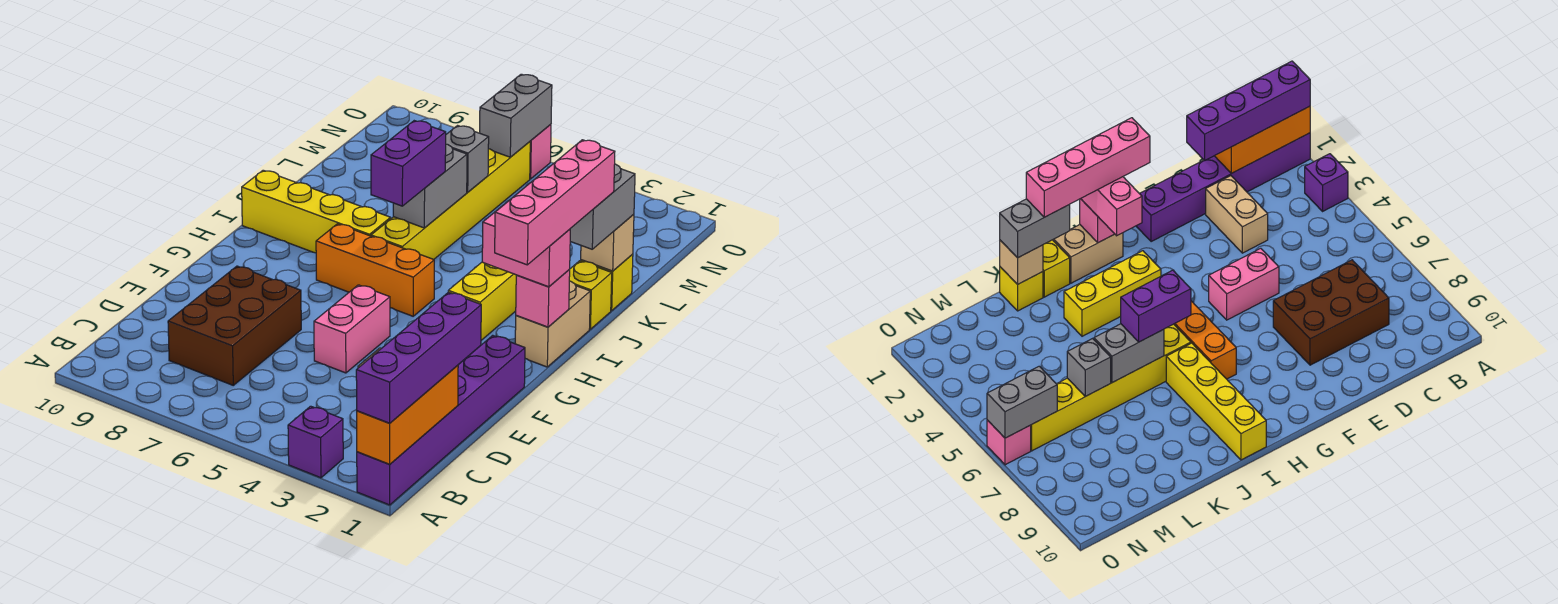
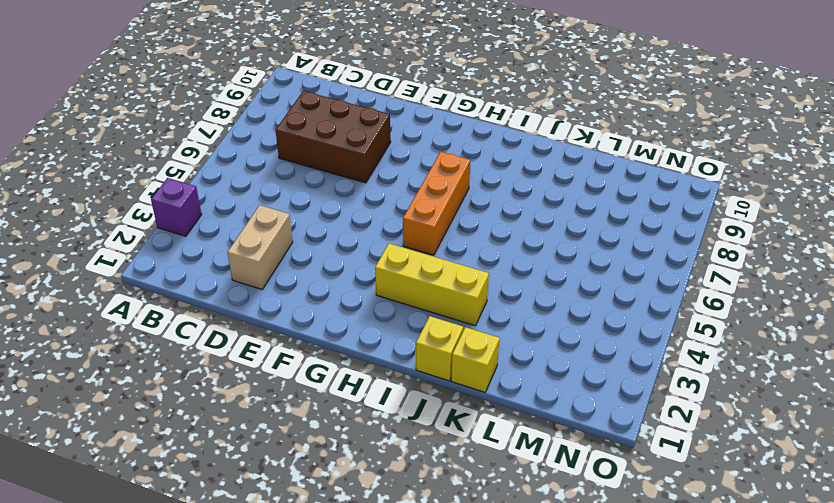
none -> purple 1x6 brick [357,335,525,505]
none -> pink 1x2 brick [314,285,390,373]
none -> tan 1x2 brick [515,281,590,367]

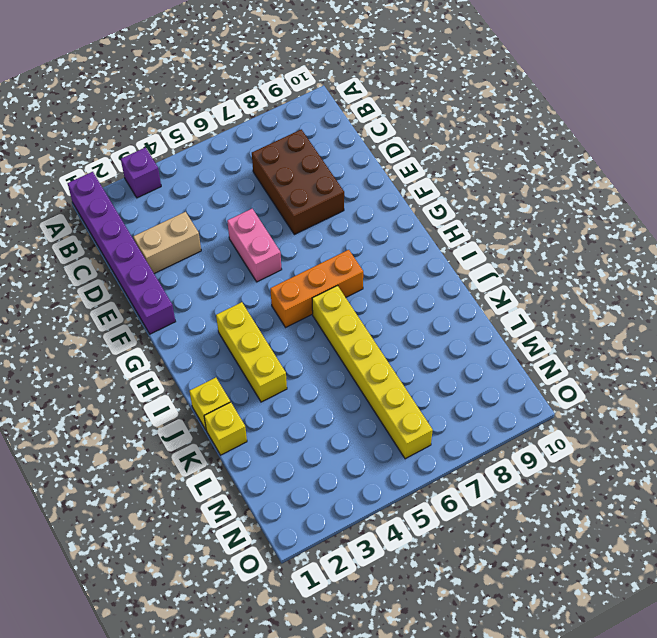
none -> tan 1x2 brick [515,281,590,367]
none -> yellow 1x4 brick [242,170,391,253]
none -> pink 1x1 brick [530,124,551,179]

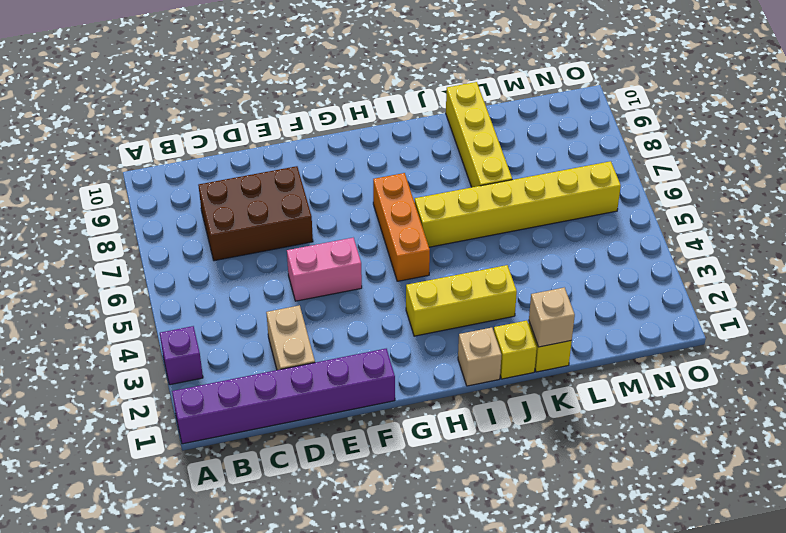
tan 1x1 brick [458,328,501,386] -> tan 1x2 brick [515,281,590,367]
yellow 1x4 brick [446,82,512,187] -> yellow 1x4 brick moved to [242,170,391,253]
none -> pink 1x1 brick [530,124,551,179]
none -> orange 1x3 brick [357,365,458,464]
none -> pink 1x1 brick [516,269,570,327]

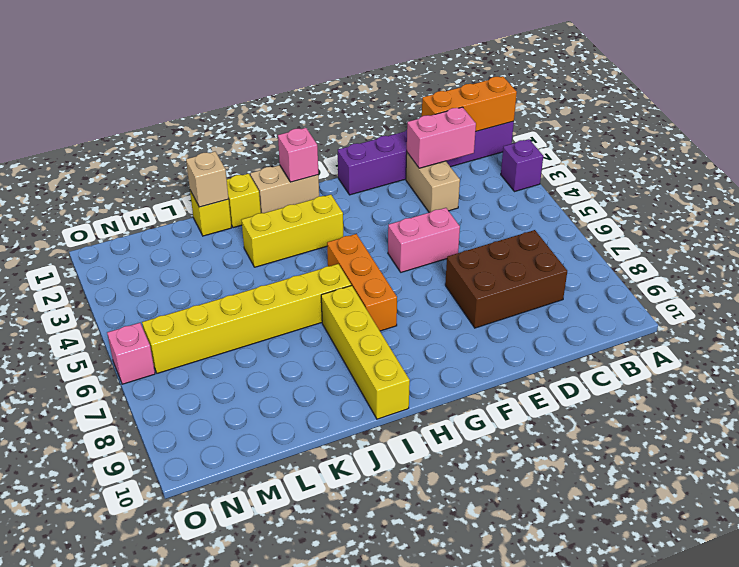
pink 1x2 brick [407,107,476,168] -> pink 1x2 brick turned to [482,207,570,287]
none -> grey 1x2 brick [393,144,467,228]
none -> grey 1x1 brick [446,126,489,192]
none -> grey 1x2 brick [480,74,552,157]

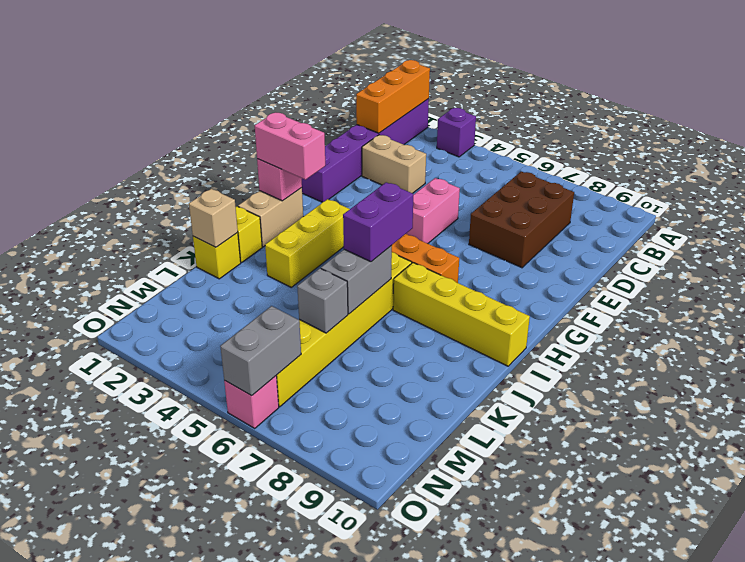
none -> purple 1x4 brick [356,292,481,423]
none -> grey 1x2 brick [570,164,635,249]
none -> pink 1x4 brick [495,140,615,265]

